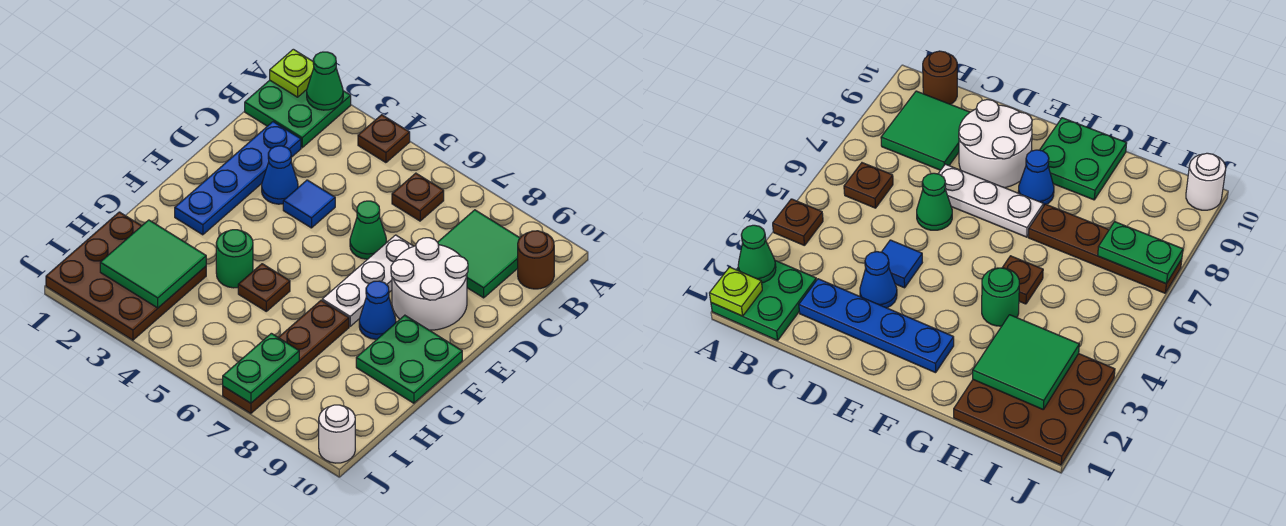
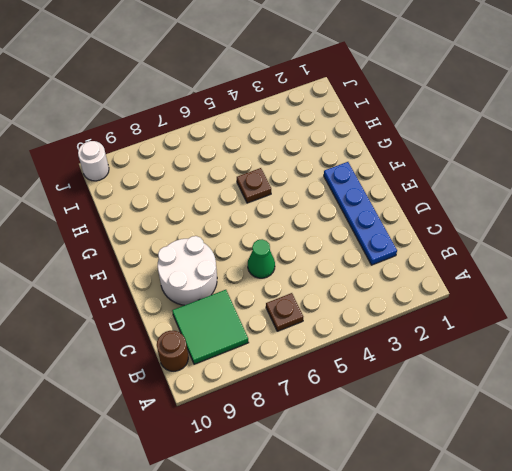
none -> green 2x2 plate [245,80,351,148]
none -> brown 1x1 plate [358,115,410,163]
none -> blue 1x1 cone [262,146,298,204]

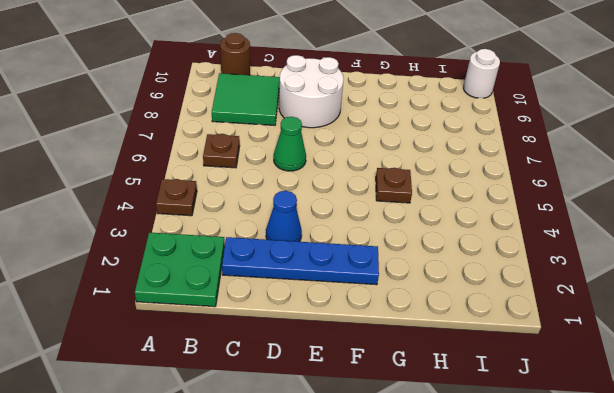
none -> blue 1x1 tile [283,180,335,228]
none -> white 1x3 plate [322,235,414,326]
none -> blue 1x1 cone [359,281,396,339]

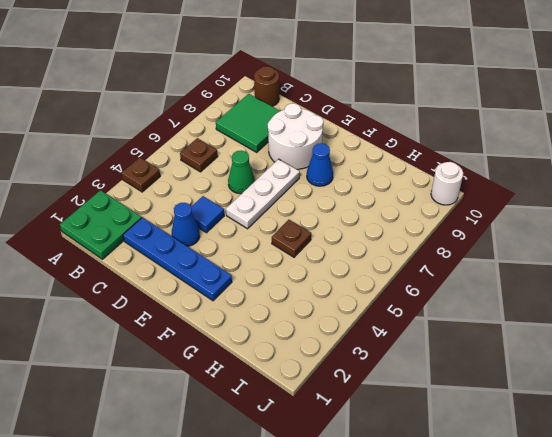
white 1x3 plate [226,159,300,229] -> white 1x3 plate turned to [322,235,414,326]
none -> green 2x2 plate [356,315,462,403]
none -> green 1x1 round brick [216,230,253,288]
none -> brown 1x4 plate [223,300,349,414]

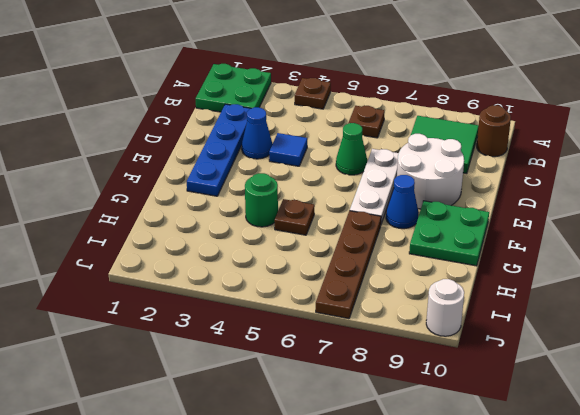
none -> brown 3x3 plate [46,212,206,340]
none -> lime 1x1 plate [270,49,314,97]
none -> green 1x1 cone [307,52,343,110]

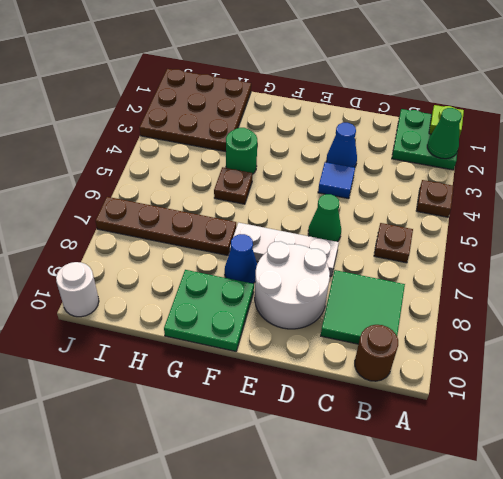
none -> blue 1x4 plate [175,122,301,235]
none -> green 2x2 tile [100,220,206,308]
none -> green 1x2 plate [223,333,299,403]

